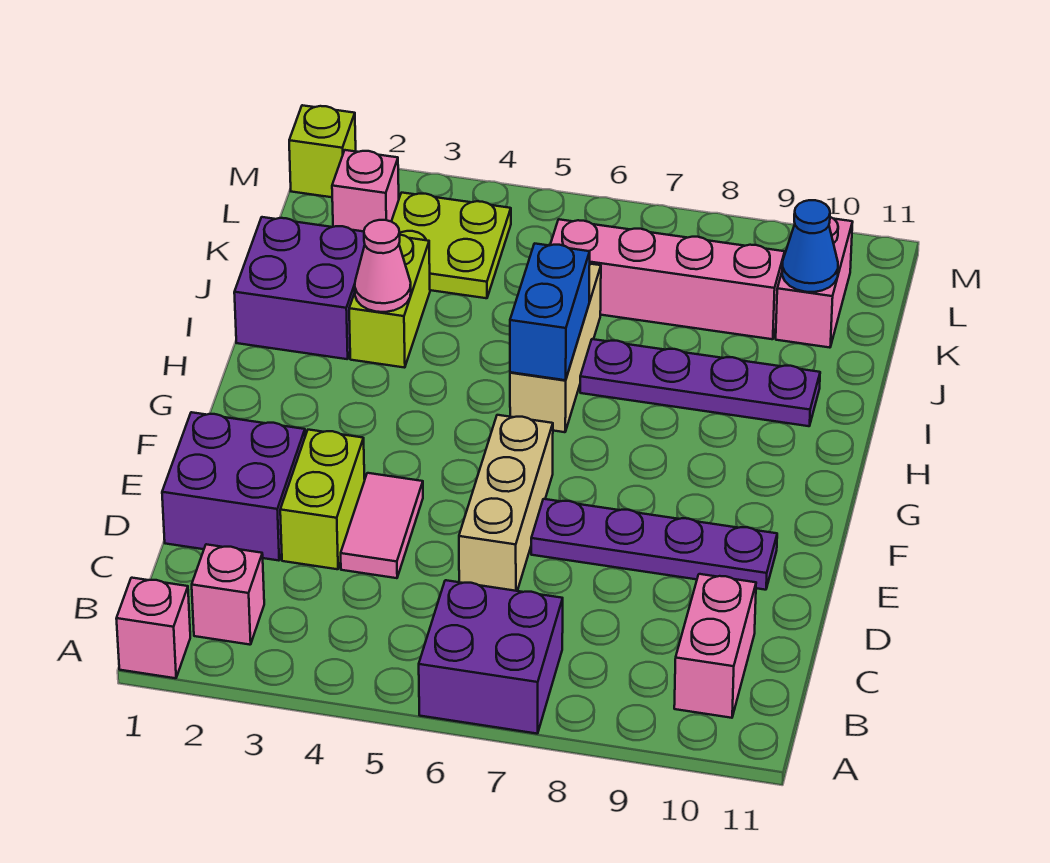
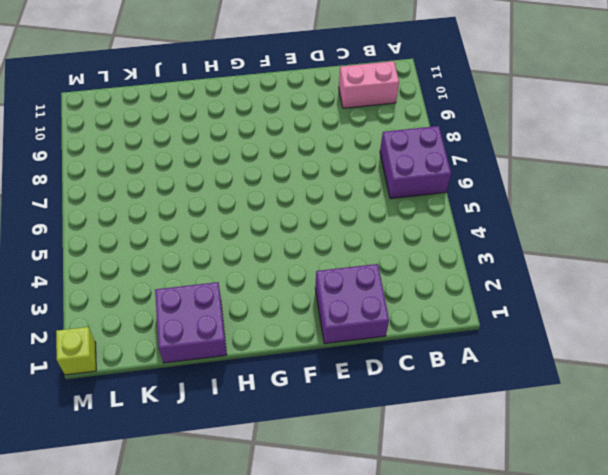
none -> pink 1x1 brick [116,578,190,678]
none -> pink 1x1 brick [192,544,264,645]
none -> lime 1x2 brick [280,430,365,569]

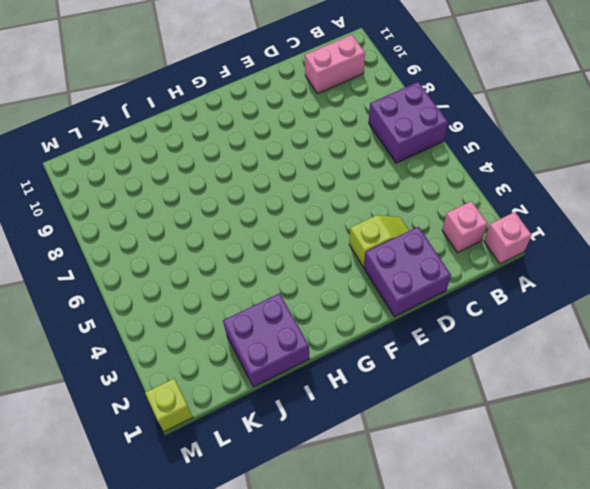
lime 1x2 slope [349,215,409,267] -> lime 1x2 brick [280,430,365,569]
none -> pink 1x2 tile [341,473,423,578]
none -> tan 1x3 brick [459,415,553,591]
none -> purple 1x4 plate [531,499,777,590]

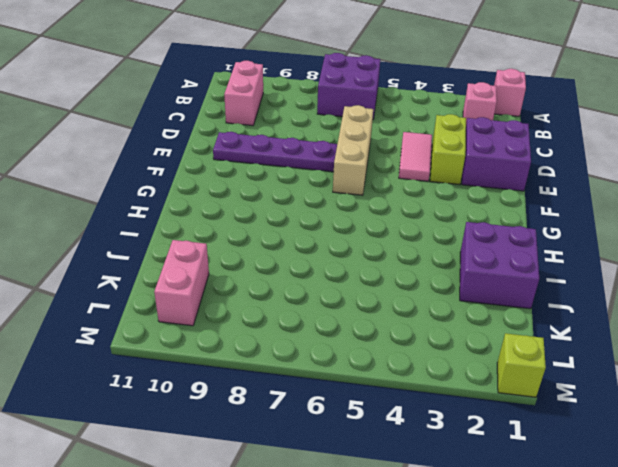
none -> tan 1x3 brick [510,264,601,432]
none -> lime 1x2 brick [349,235,430,368]
none -> purple 1x4 plate [580,339,820,426]

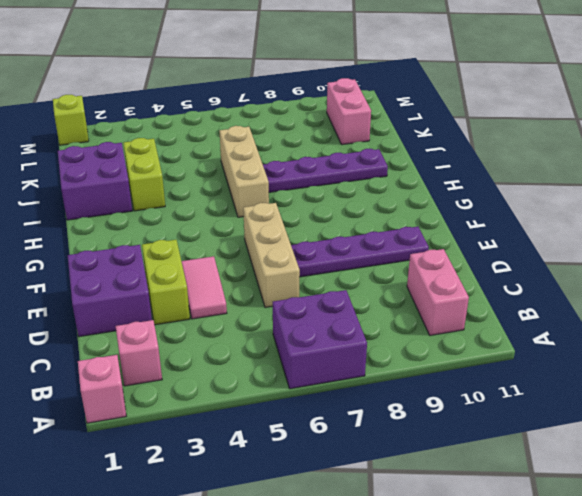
none -> lime 2x2 plate [391,193,511,298]
none -> pink 1x4 brick [550,219,785,339]
none -> pink 1x1 brick [332,150,399,231]

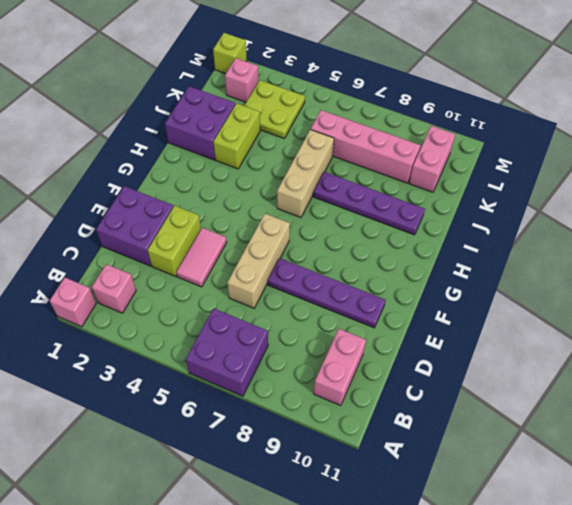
none -> blue 1x2 brick [510,243,590,380]
none -> pink 1x1 cone [355,220,411,312]
none -> blue 1x1 cone [782,200,838,292]

